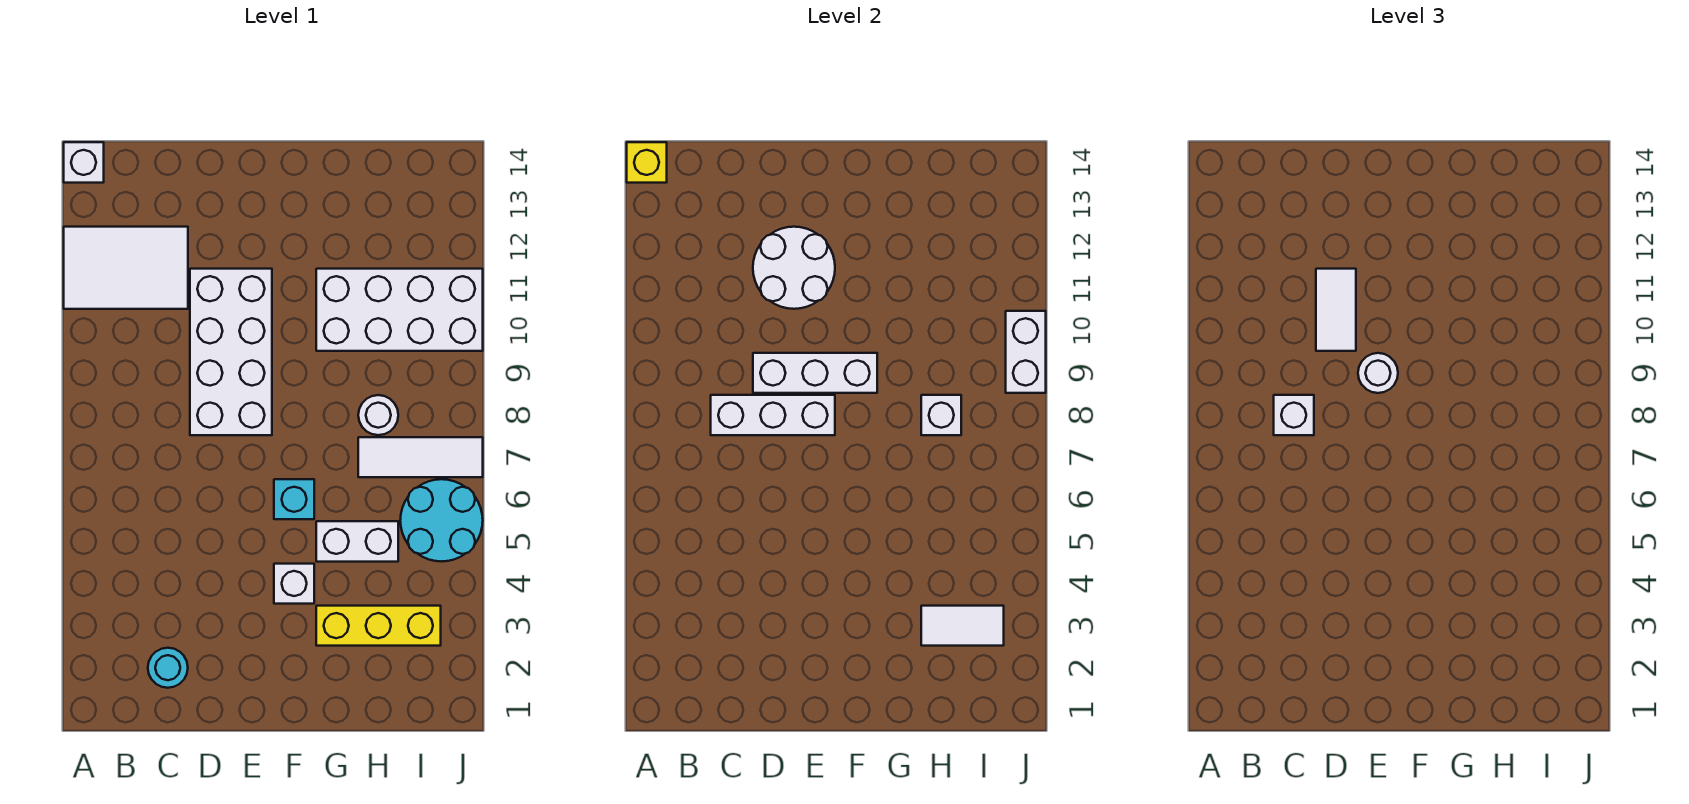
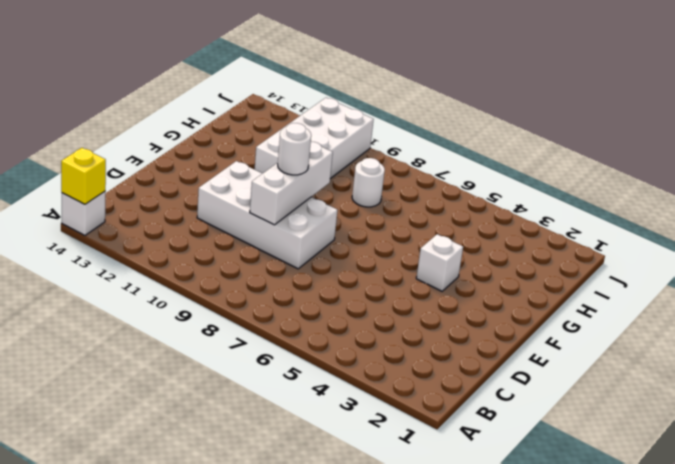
none -> white 2x3 tile [64,227,188,309]
none -> cyan 1x1 round brick [148,648,188,688]
none -> cyan 1x1 brick [274,479,314,519]

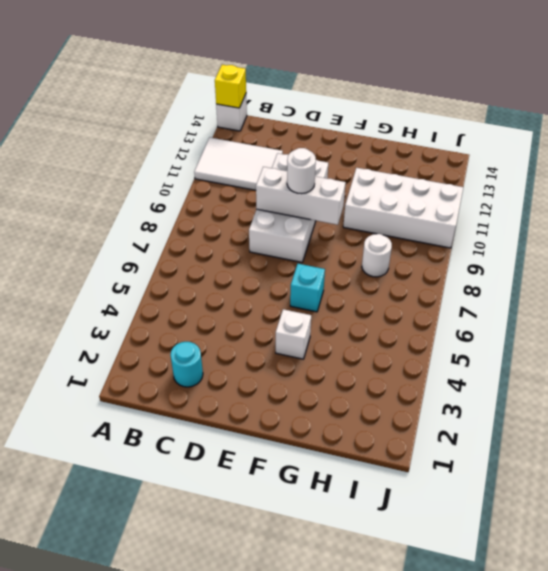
none -> yellow 1x3 brick [316,606,441,646]
none -> white 1x2 brick [316,521,398,562]
none -> white 1x3 tile [358,437,483,477]

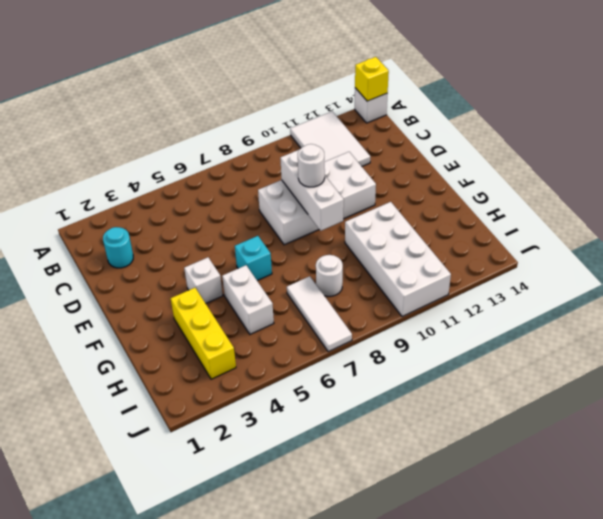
none -> cyan 2x2 round brick [400,479,483,562]
none -> white 1x3 brick [711,395,835,435]
none -> white 2x2 round brick [753,227,835,309]

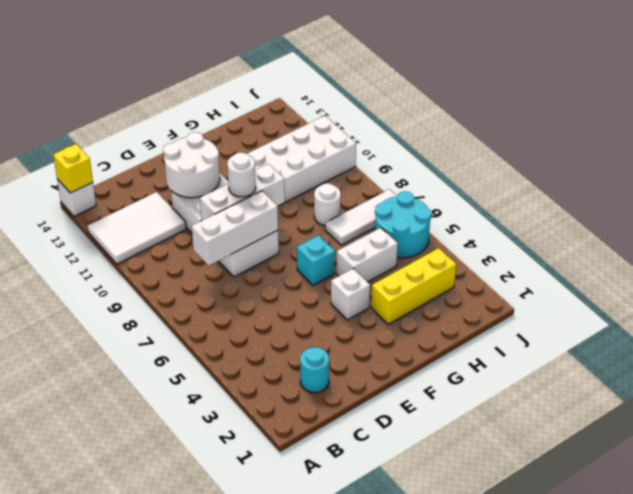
none -> white 1x2 tile [921,606,1004,646]
none -> white 1x1 brick [921,395,961,435]
none -> white 1x2 brick [1006,311,1046,393]

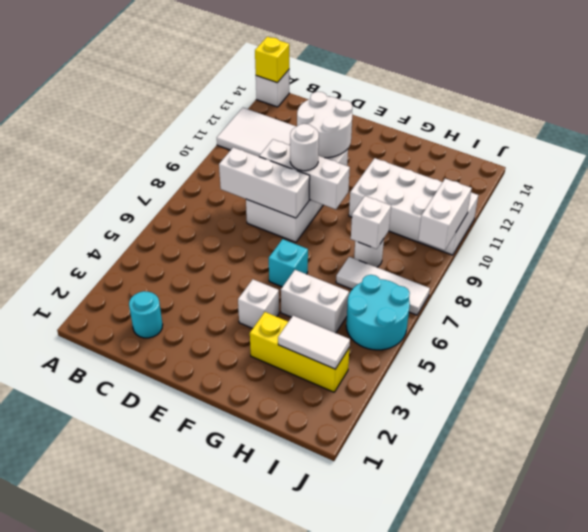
none -> white 1x1 brick [1274,395,1314,435]
none -> white 1x2 tile [1316,269,1356,351]

